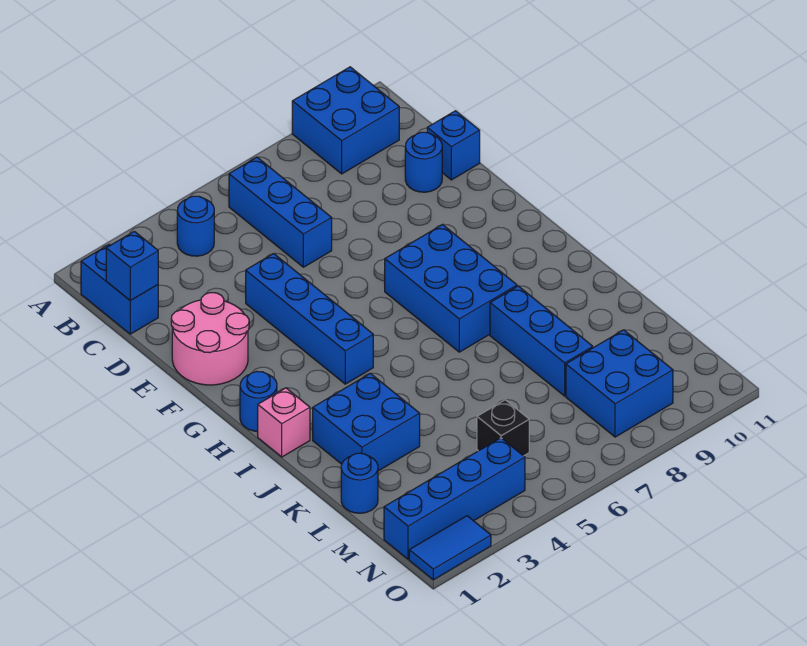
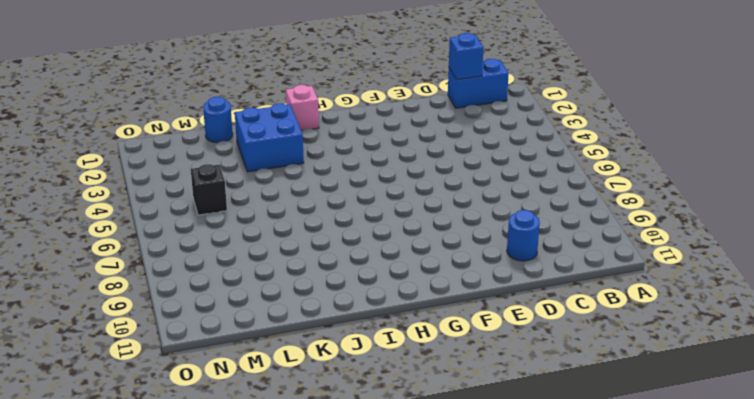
none -> blue 2x2 brick [292,67,399,174]
none -> blue 1x1 round brick [177,196,214,256]
none -> blue 1x3 brick [229,157,332,267]

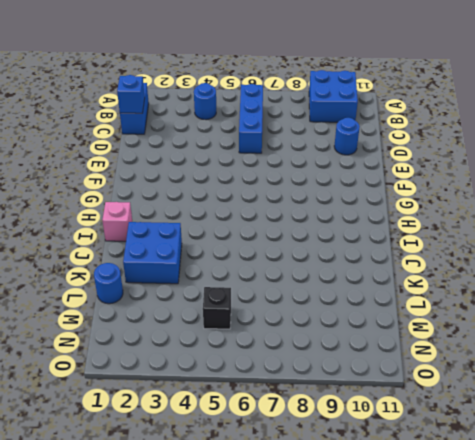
none -> blue 1x1 brick [427,111,480,180]
none -> pink 2x2 round brick [171,293,249,385]
none -> blue 1x4 brick [246,254,373,384]

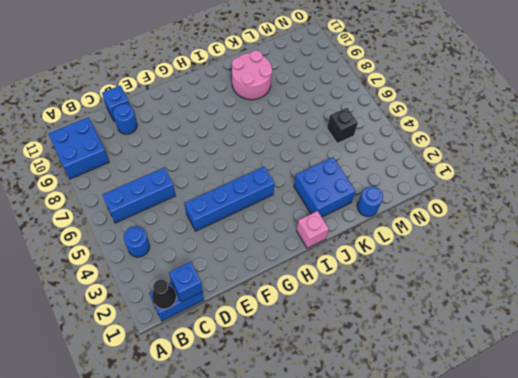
black 1x1 cone [152,279,176,309] -> none
pink 2x2 round brick [232,50,272,100] -> pink 2x2 round brick moved to [171,293,249,385]
none -> blue 2x3 brick [385,224,517,352]
none -> blue 1x1 round brick [240,371,277,431]
none -> blue 1x3 brick [490,286,593,396]

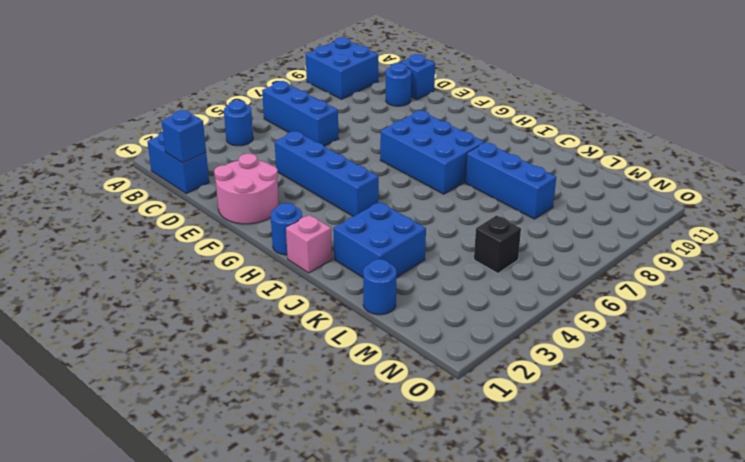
none -> blue 2x2 brick [566,330,673,437]
none -> blue 1x4 brick [384,438,525,559]
none -> blue 1x2 tile [409,516,491,580]

